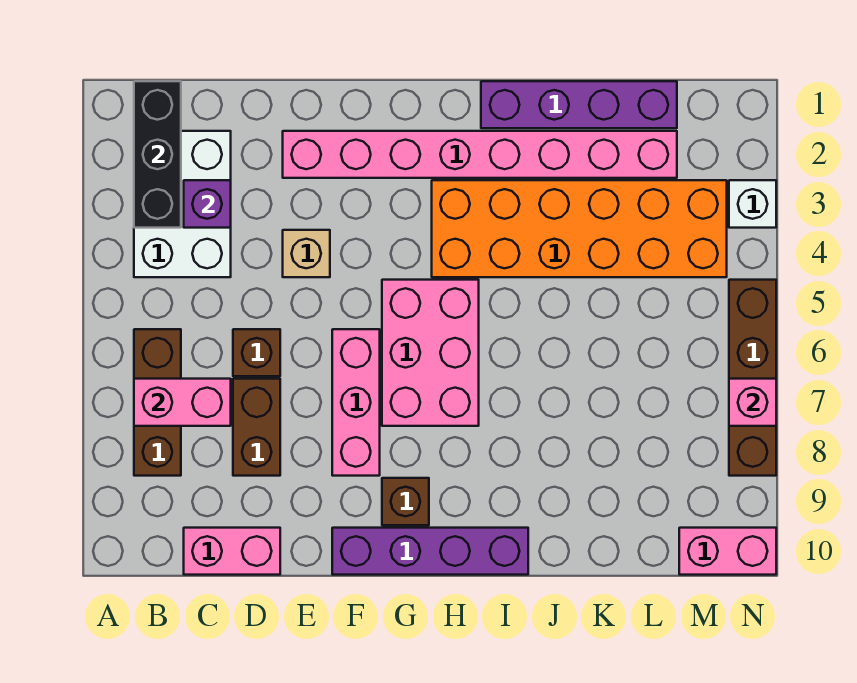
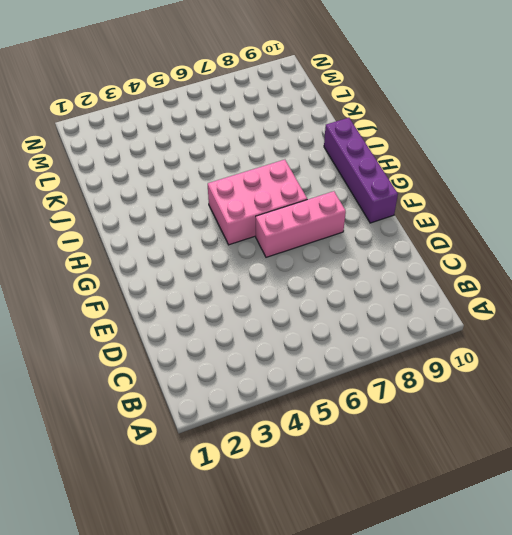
none -> white 2x3 brick [134,131,231,277]
none -> brown 1x3 brick [134,329,181,476]
none -> pink 1x2 brick [184,528,280,575]

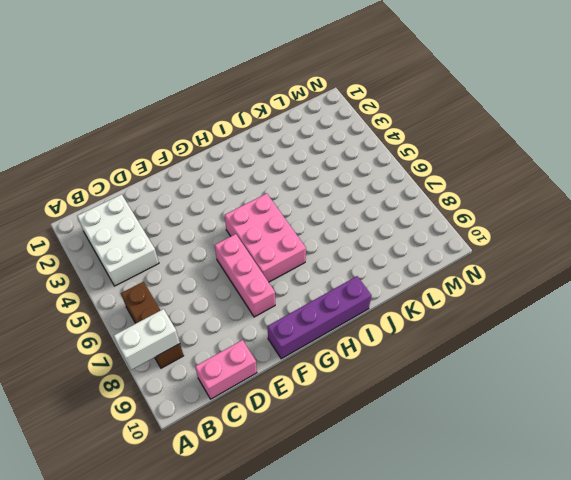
white 1x2 brick [114,309,180,370] -> none
none -> brown 1x1 brick [233,329,280,376]
none -> brown 1x2 brick [233,379,280,476]
none -> pink 1x8 brick [283,131,677,178]

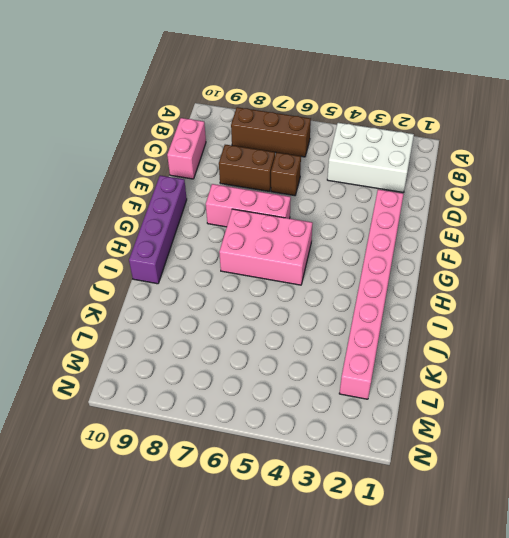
none -> tan 1x1 brick [283,230,330,277]
none -> brown 1x1 brick [382,478,429,525]
none -> orange 2x6 brick [432,180,727,277]

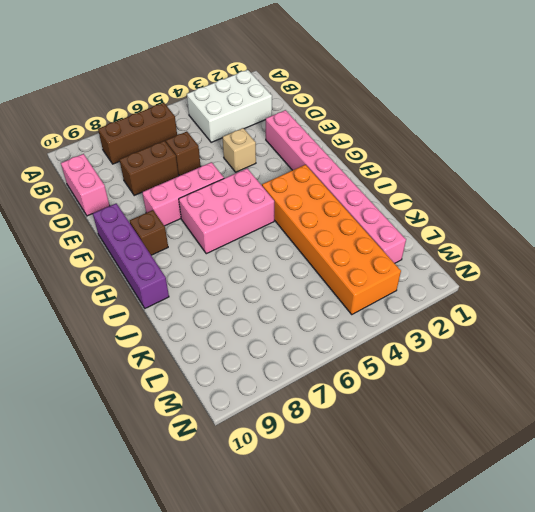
none -> purple 1x4 brick [481,81,677,128]
none -> pink 1x2 brick [679,528,776,575]
none -> white 1x1 brick [729,180,776,228]

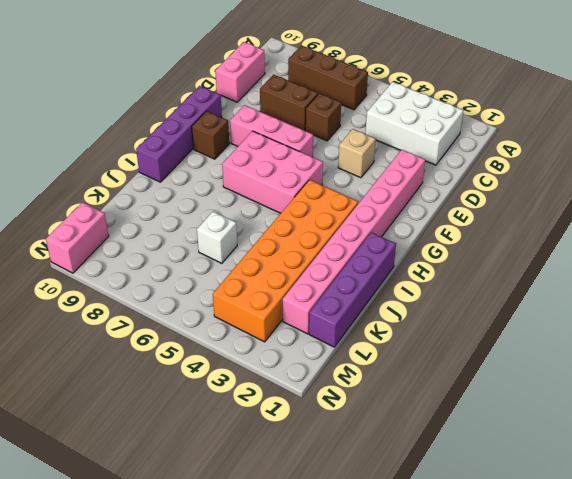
white 1x1 brick [197,212,237,263] -> white 1x1 brick moved to [729,180,776,228]
none -> brown 1x4 brick [729,280,776,476]
none -> black 1x3 brick [134,81,181,228]
none -> pink 1x2 brick [134,379,231,426]

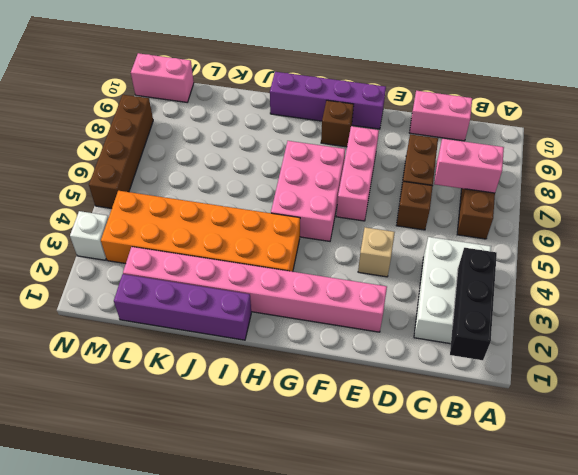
none -> purple 1x1 brick [184,180,231,228]
none -> pink 1x1 brick [729,379,776,426]

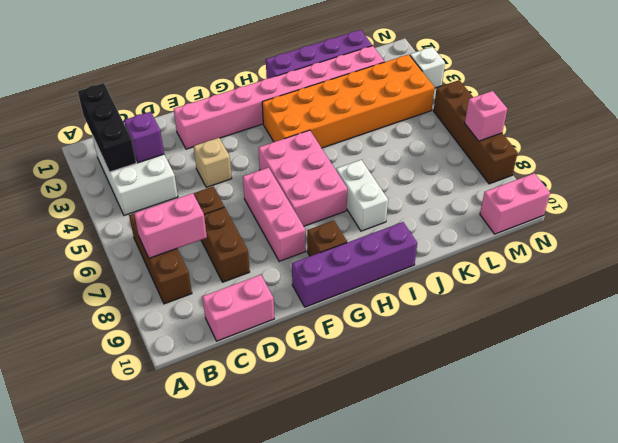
white 1x2 brick [336,160,388,231] -> none

